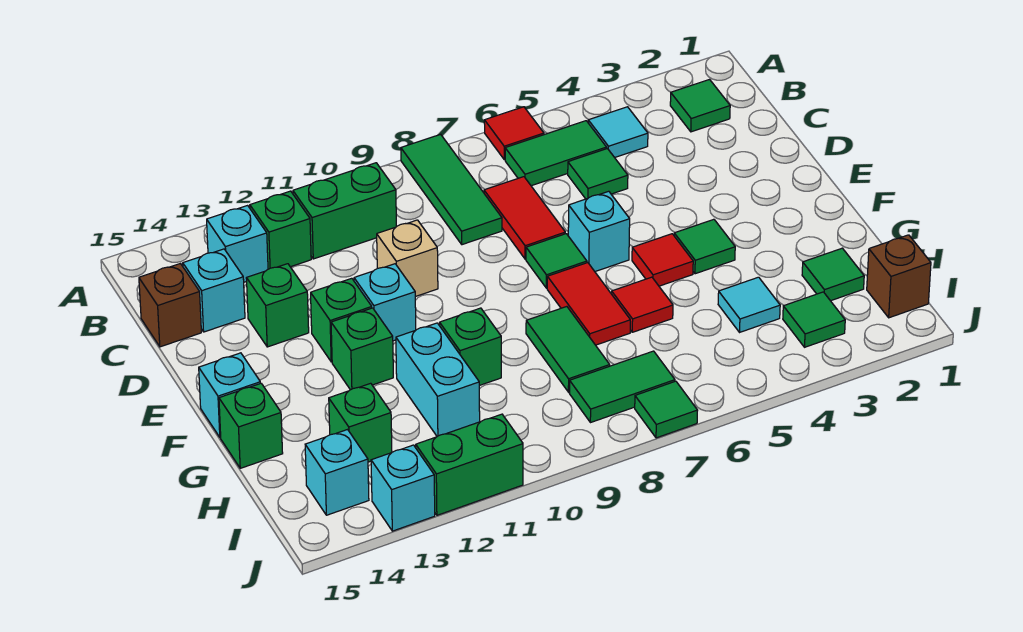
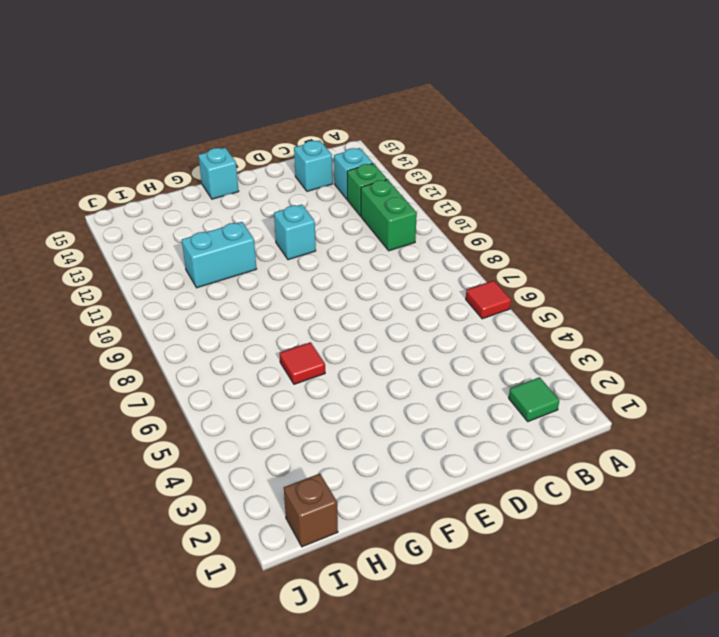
none -> green 1x3 tile [401,134,502,245]
none -> cyan 1x1 tile [588,107,648,158]
none -> green 1x2 tile [505,121,607,186]
none -> green 1x1 tile [568,149,628,199]

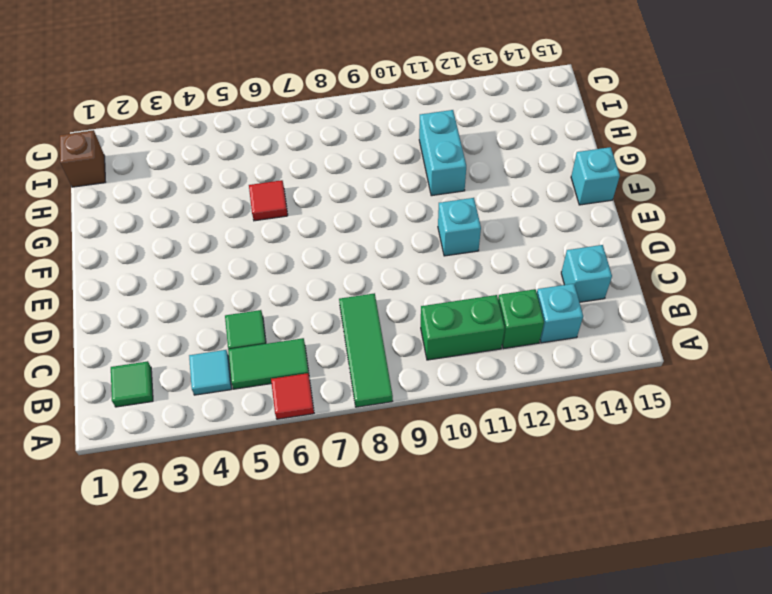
none -> red 1x2 tile [484,177,565,259]
none -> brown 1x1 brick [139,264,201,347]
none -> tan 1x1 brick [377,220,438,297]
none -> green 1x1 brick [246,264,309,347]

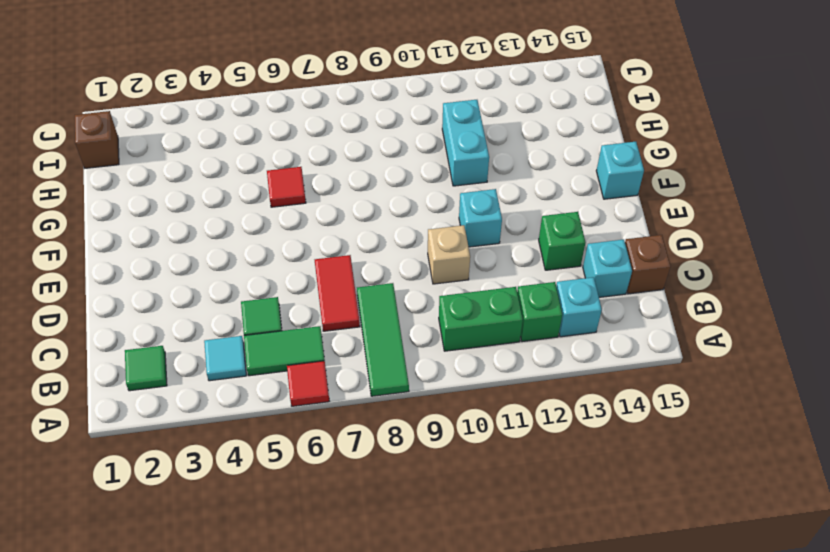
none -> cyan 1x1 brick [568,191,630,272]
none -> green 1x1 tile [526,234,587,288]
none -> green 1x1 brick [311,278,372,362]
none -> green 1x1 tile [674,219,735,274]

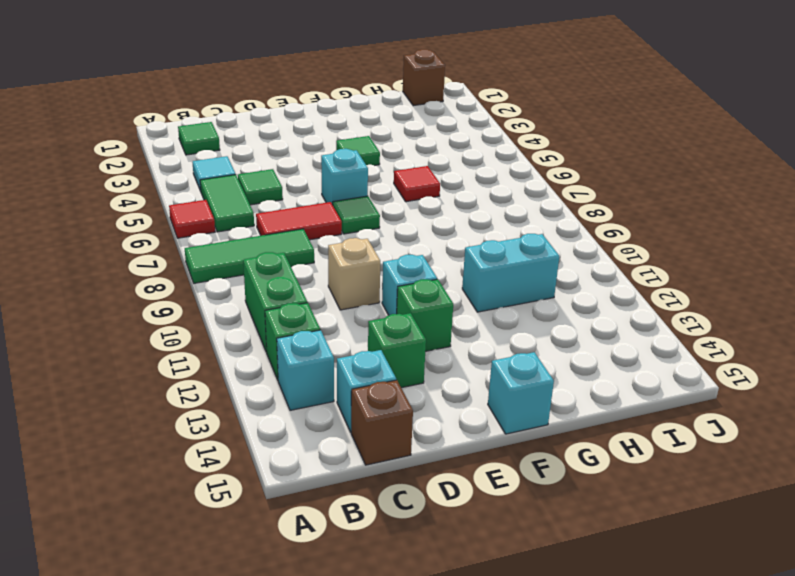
none -> red 1x1 tile [632,234,693,286]
none -> red 1x2 tile [547,263,630,345]
none -> green 1x1 brick [331,308,393,390]
none -> green 1x2 tile [526,307,610,392]

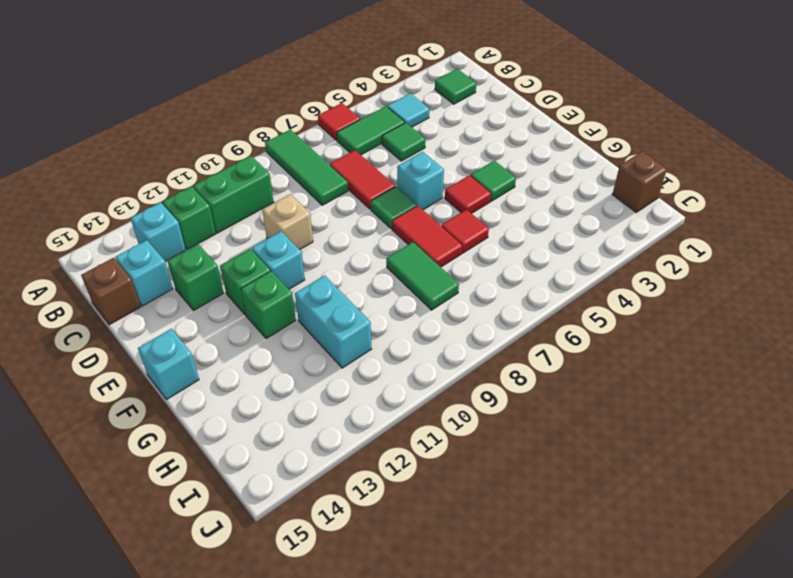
none -> green 1x1 brick [440,308,501,386]
none -> green 1x1 brick [219,383,283,468]
none -> green 1x1 tile [802,248,864,301]
none -> cyan 1x1 tile [718,277,780,333]

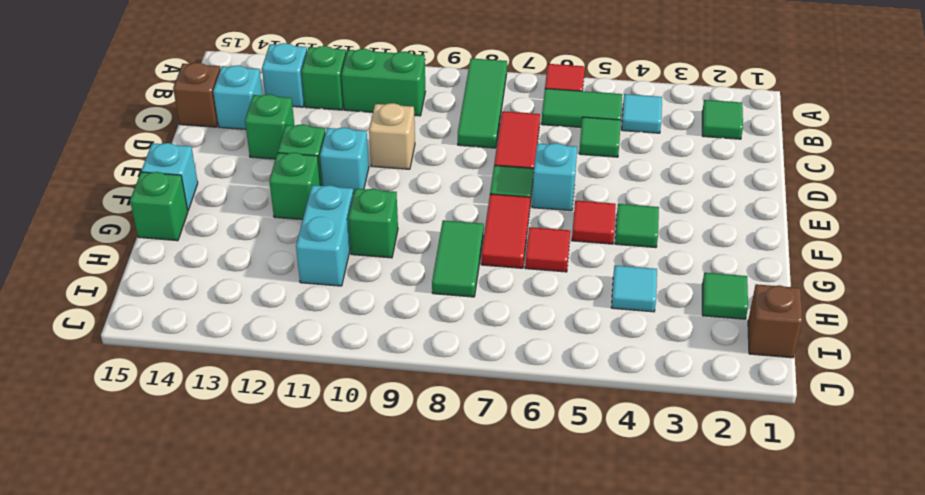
none -> green 1x1 brick [329,383,392,462]
none -> green 1x1 tile [783,292,845,347]
none -> green 1x2 tile [569,351,675,423]
none -> cyan 1x1 brick [305,430,369,515]

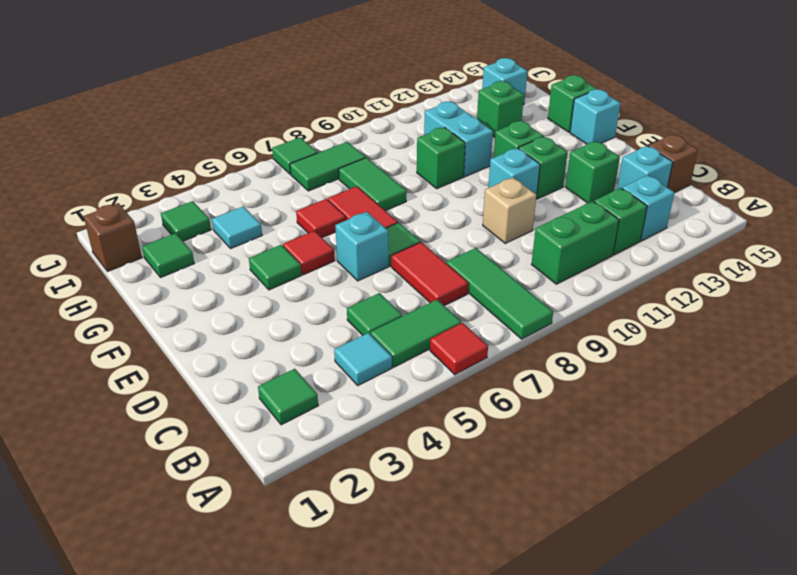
none -> green 1x2 brick [416,414,523,515]
none -> cyan 1x1 brick [371,445,435,531]

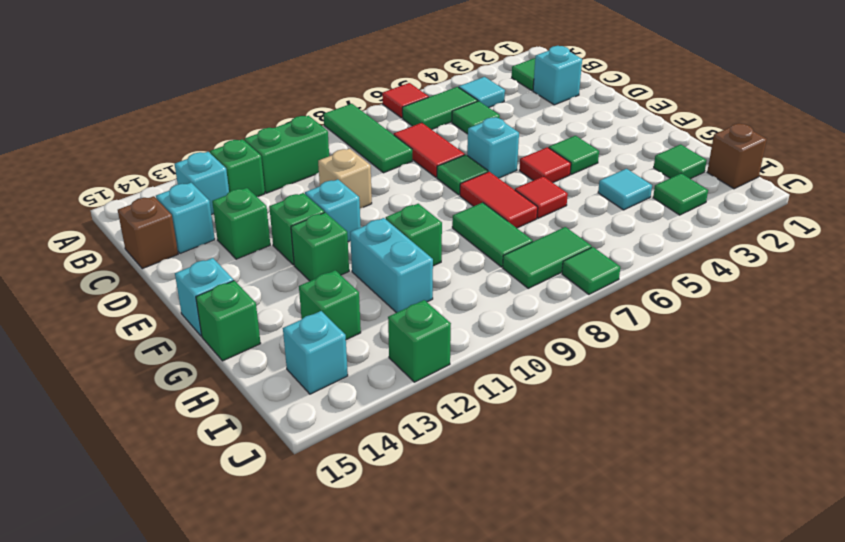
cyan 1x1 brick [533,46,582,105] -> cyan 1x1 brick moved to [371,445,435,531]
green 1x1 brick [388,300,451,382] -> green 1x2 brick [416,414,523,515]

